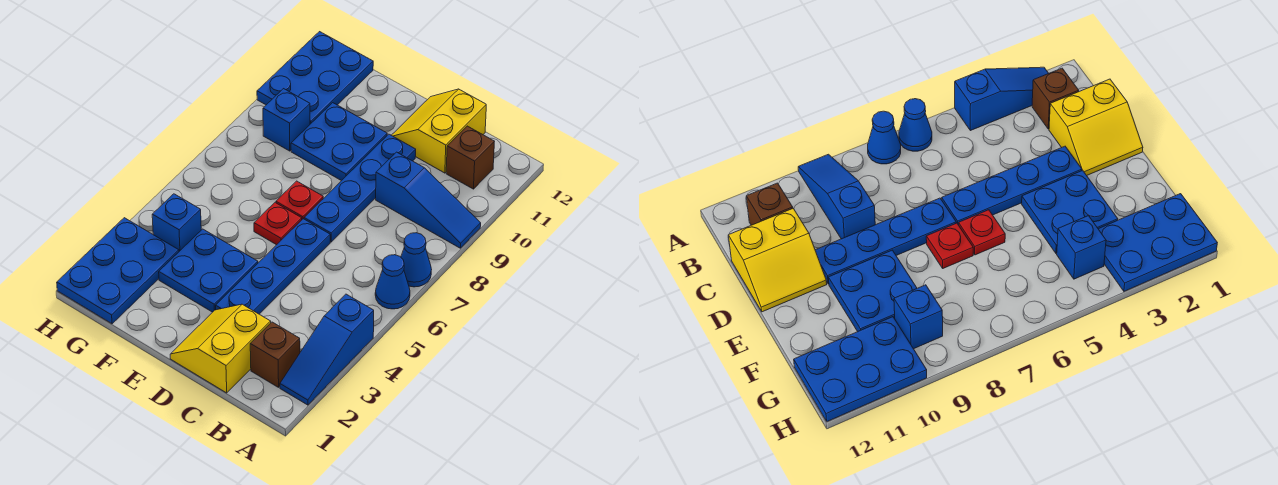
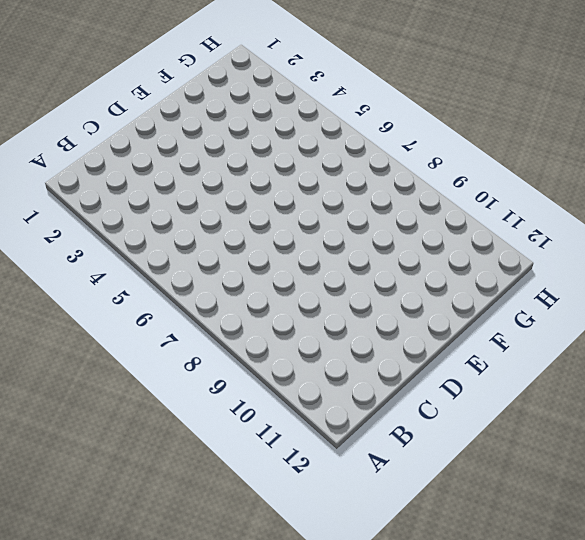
none -> blue 1x3 slope [280,294,374,405]
none -> blue 1x1 cone [375,255,410,309]
none -> blue 1x1 cone [401,233,432,287]

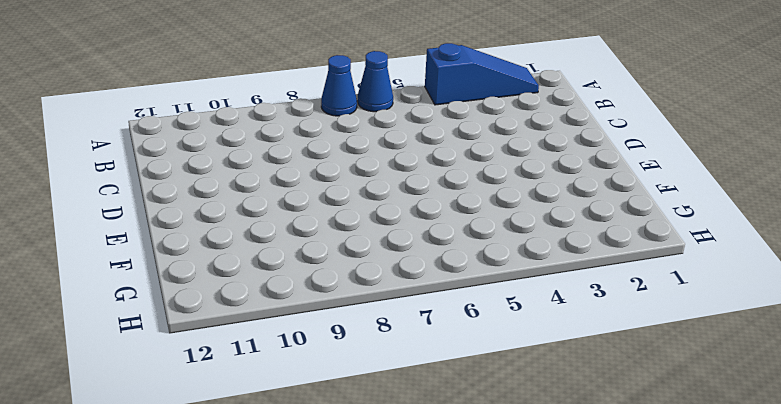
none -> blue 1x3 slope [376,152,481,248]
none -> brown 1x1 brick [250,322,300,387]
none -> brown 1x1 brick [446,126,494,189]

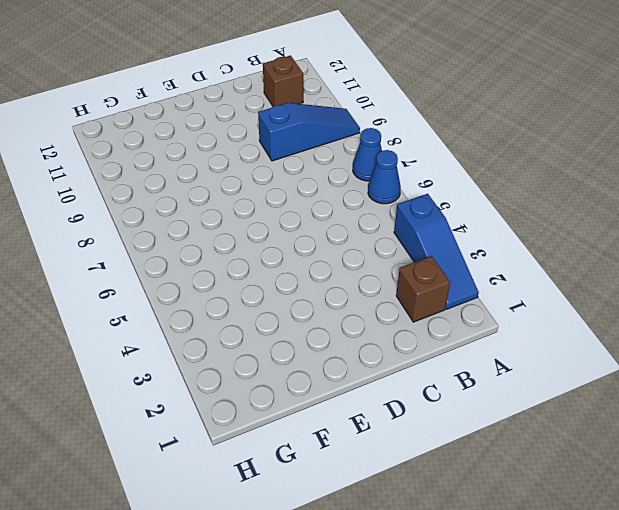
none -> yellow 2x2 slope [170,304,271,393]
none -> yellow 2x2 slope [391,89,486,173]
none -> blue 1x4 plate [216,219,330,314]

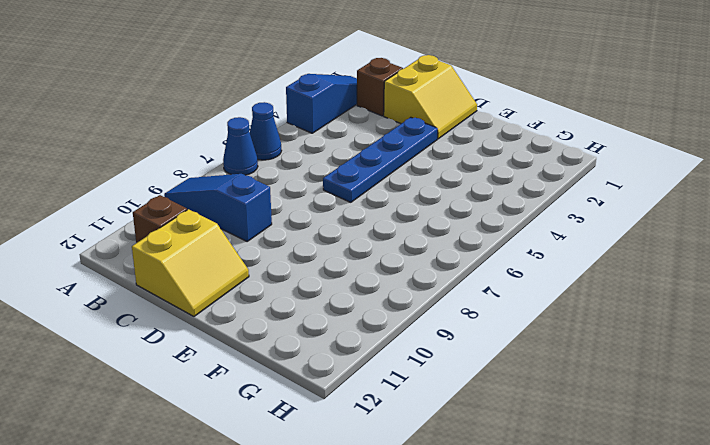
none -> blue 1x4 plate [304,134,416,242]
none -> blue 2x2 plate [159,229,258,312]
none -> red 1x1 plate [254,203,302,245]

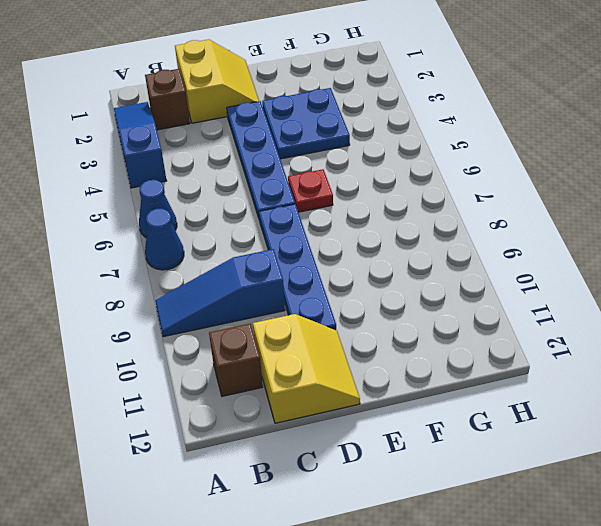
none -> red 1x1 plate [276,181,323,219]
none -> blue 2x2 plate [291,103,387,181]
none -> blue 2x3 plate [57,218,179,324]

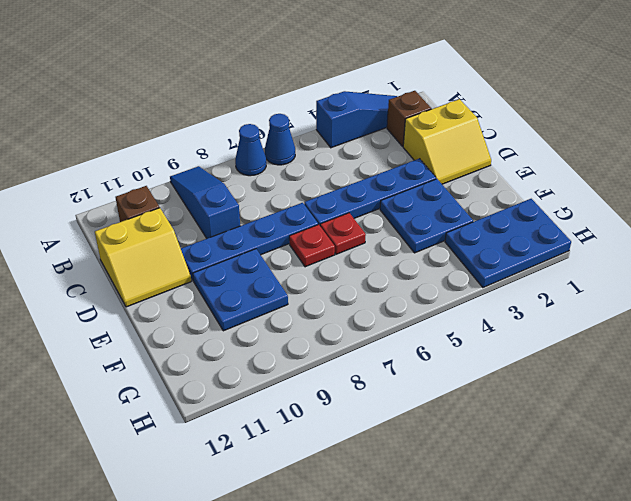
none -> blue 1x1 brick [152,194,201,251]
none -> blue 1x1 brick [263,89,310,151]
none -> blue 2x3 plate [257,32,373,124]

